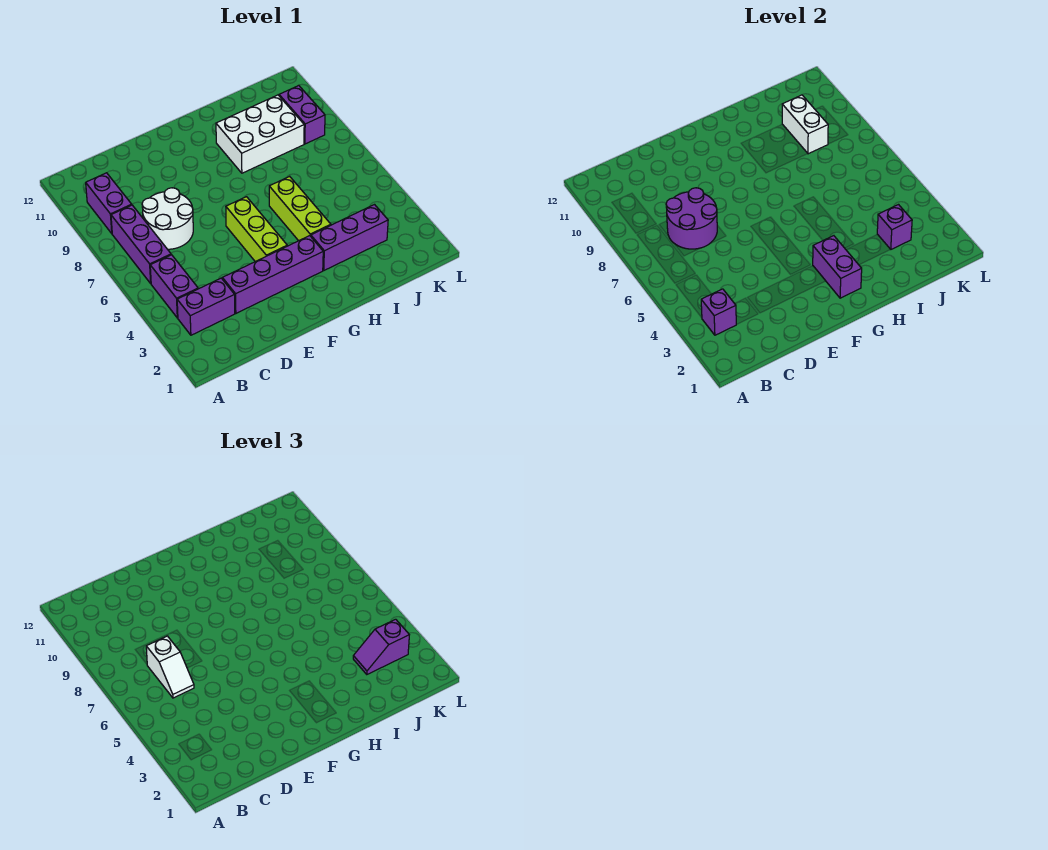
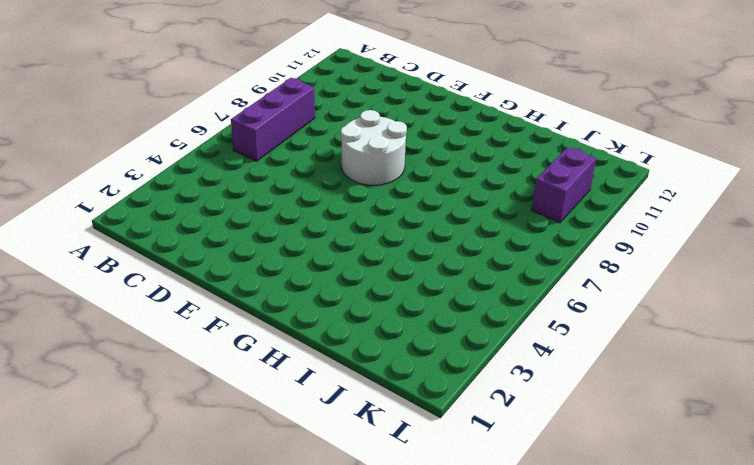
white 2x2 round brick [341,110,407,185] -> white 2x2 round brick moved to [142,188,193,249]
none -> purple 1x2 brick [177,278,235,335]
none -> purple 1x2 brick [150,255,198,318]
none -> purple 1x2 brick [86,173,132,233]

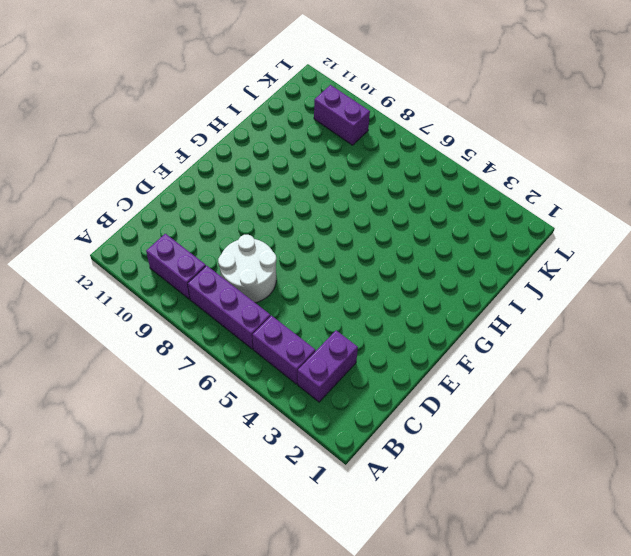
none -> purple 1x4 brick [222,236,323,313]
none -> lime 1x3 brick [226,197,287,262]
none -> purple 1x3 brick [311,205,388,270]

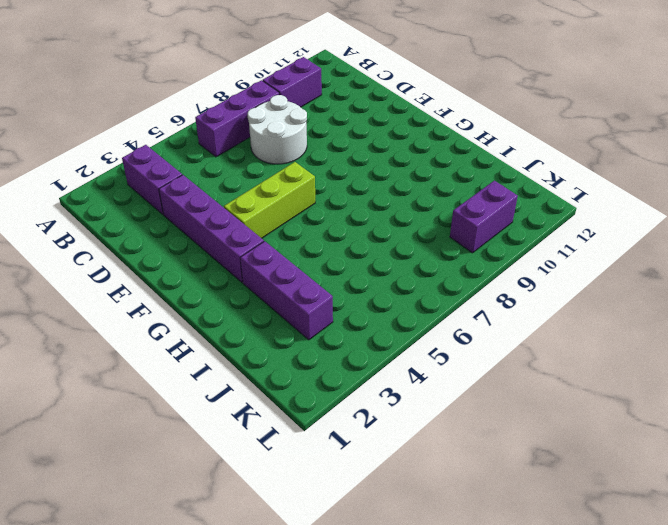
none -> purple 1x2 brick [150,255,198,318]
none -> lime 1x3 brick [269,176,331,241]
none -> white 2x3 brick [216,95,304,173]

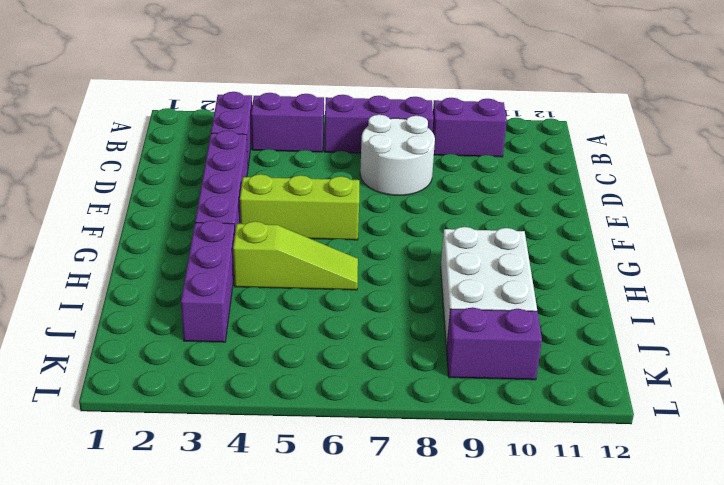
lime 1x3 slope [233,221,358,290] -> lime 1x3 brick [269,176,331,241]
none -> purple 1x1 brick [701,289,736,335]
none -> purple 2x2 round brick [666,188,717,249]
none -> purple 1x2 brick [813,236,862,298]

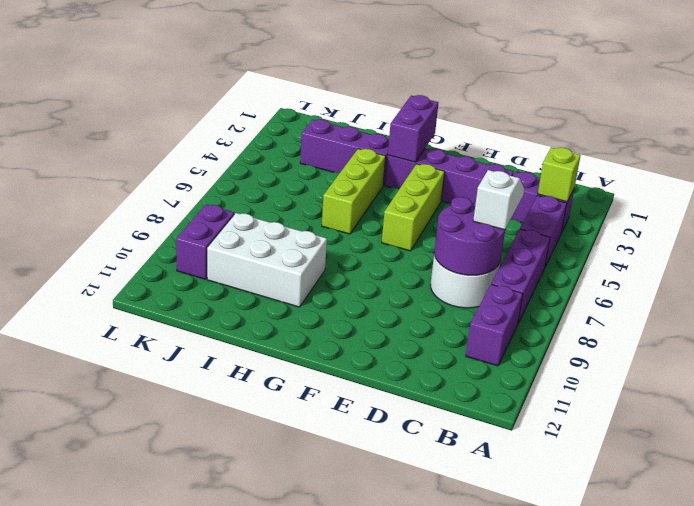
lime 1x1 brick [538,147,581,202] -> purple 1x1 brick [701,289,736,335]
none -> purple 1x1 brick [877,205,912,249]
none -> white 1x2 brick [782,95,828,154]
none -> purple 1x2 slope [353,619,409,674]

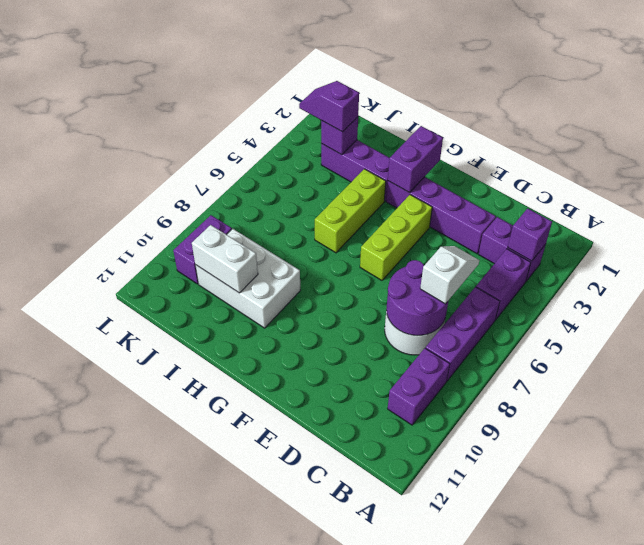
white 1x2 brick [192,225,258,293] -> white 1x2 brick turned to [782,95,828,154]
purple 1x2 slope [299,81,359,132] -> purple 1x2 slope turned to [353,619,409,674]

